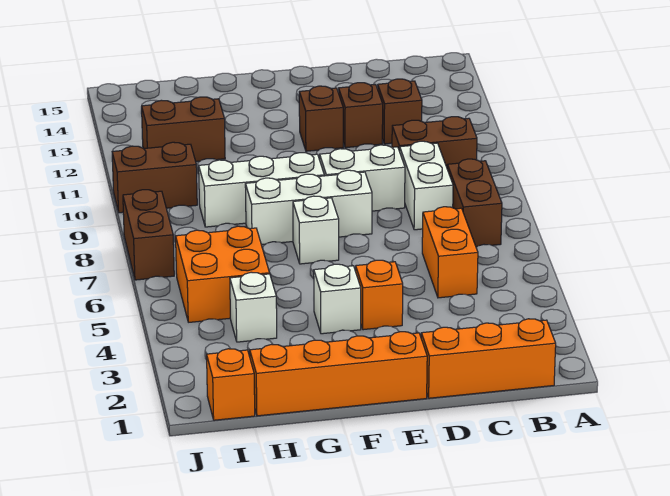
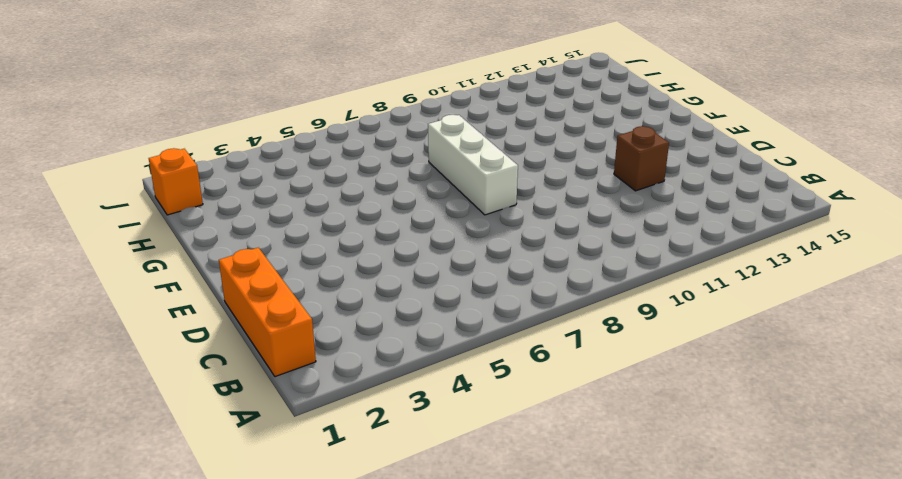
none -> brown 1x2 brick [447,159,502,247]
none -> brown 1x2 brick [392,117,477,167]
none -> orange 1x2 brick [422,207,478,298]

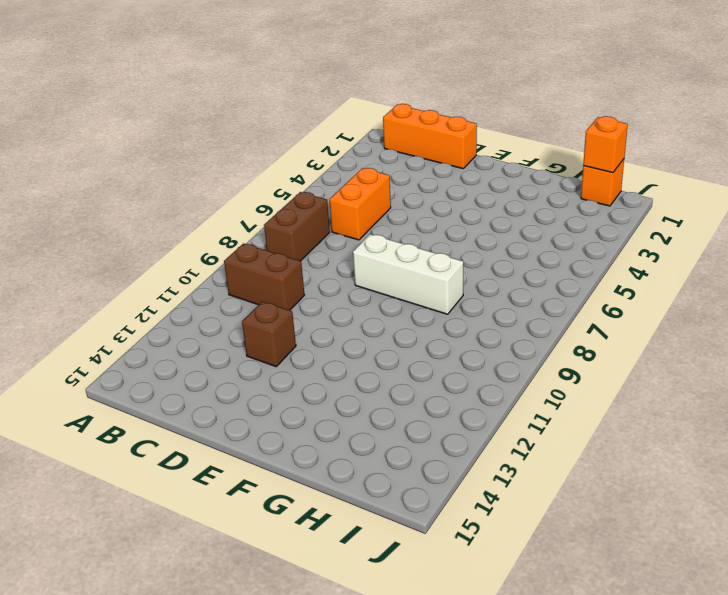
orange 1x1 brick [583,116,628,173] -> orange 1x1 brick moved to [356,260,403,330]
none -> white 1x2 brick [400,141,453,230]
none -> brown 1x1 brick [378,79,422,144]
none -> white 1x2 brick [320,145,405,211]

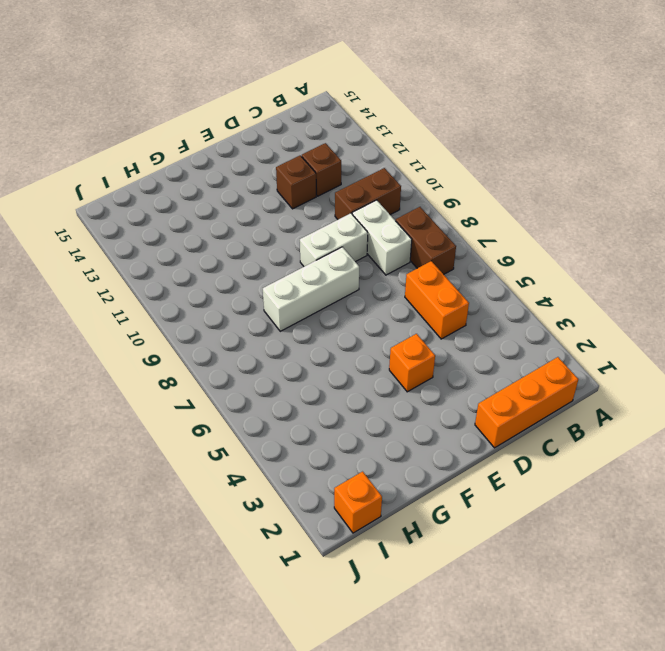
none -> orange 1x4 brick [250,332,427,416]
none -> brown 1x1 brick [299,86,343,151]
none -> white 1x1 brick [314,264,361,334]

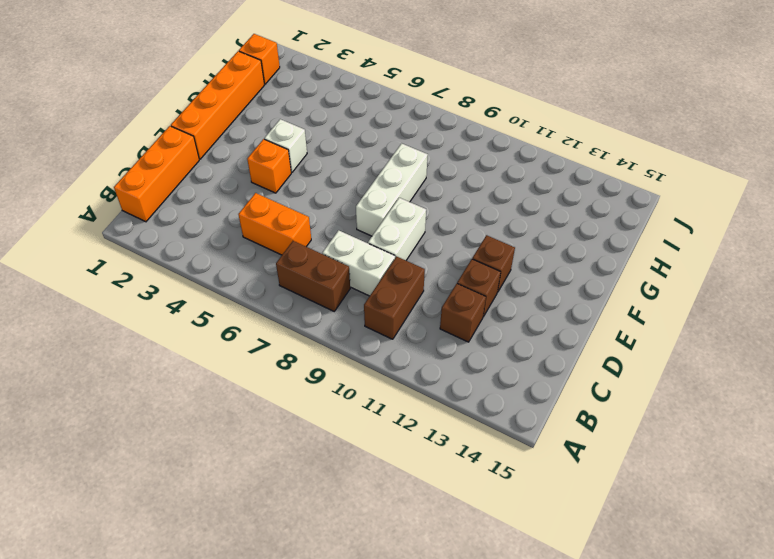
none -> white 1x1 brick [293,196,339,264]
none -> white 1x3 brick [199,153,324,227]
none -> white 1x1 brick [230,272,277,342]

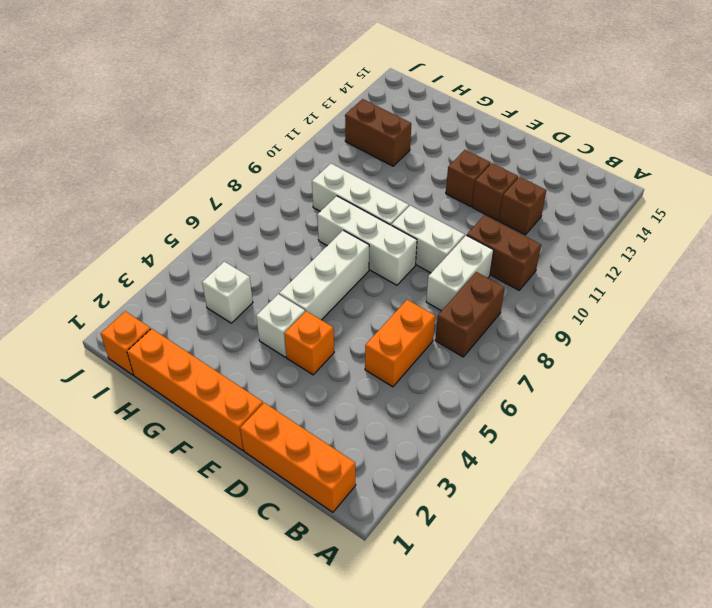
white 1x3 brick [279,230,369,320] -> white 1x1 brick [293,196,339,264]
none -> orange 2x2 brick [176,226,270,322]
none -> brown 1x2 brick [112,142,197,213]
none -> brown 1x2 brick [123,190,174,280]

